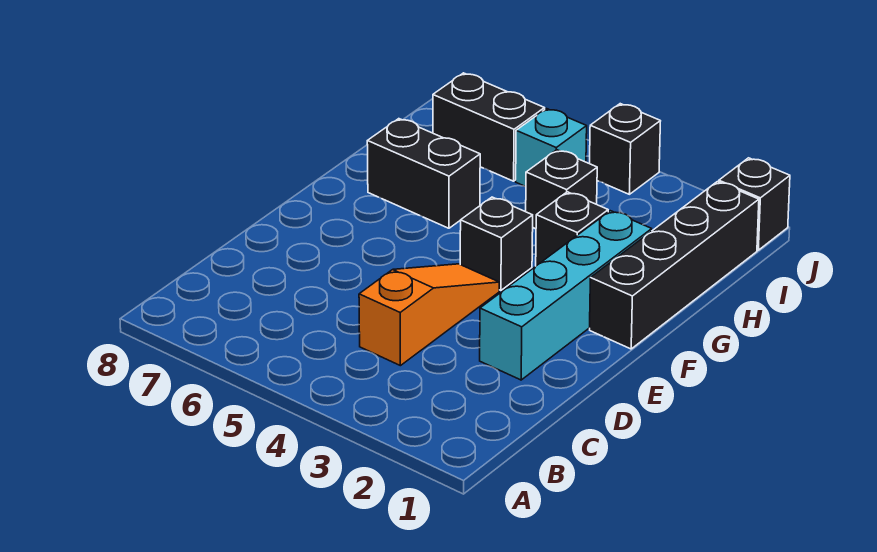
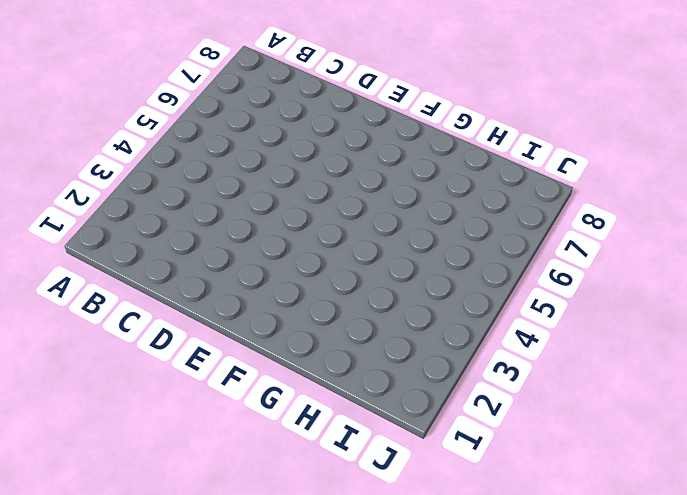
none -> orange 1x3 slope [359,264,499,366]
none -> cyan 1x4 brick [480,211,652,380]

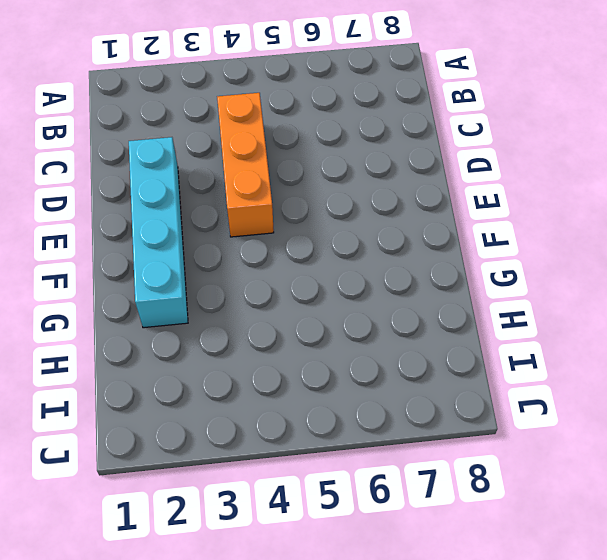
orange 1x3 brick [217,93,274,237] -> orange 1x3 slope [359,264,499,366]
none -> black 1x4 brick [590,182,759,349]
none -> black 1x1 brick [460,197,533,290]

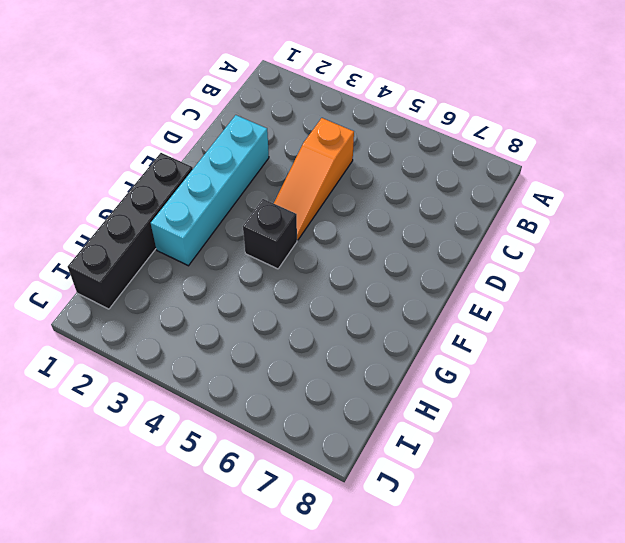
none -> black 1x1 brick [536,192,608,266]
none -> black 1x2 brick [367,119,480,228]

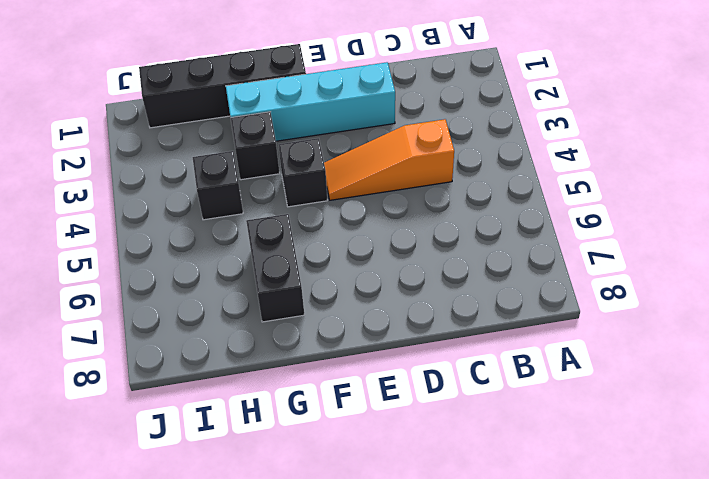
none -> cyan 1x1 brick [516,109,587,187]
none -> black 1x2 brick [433,73,545,181]

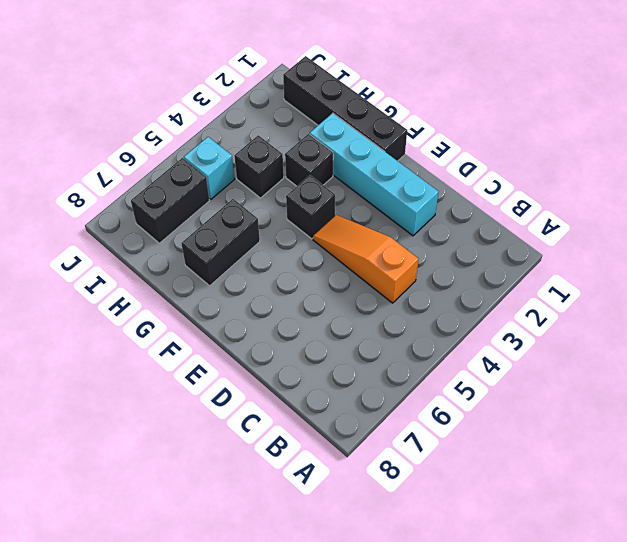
none -> black 1x1 brick [719,158,790,250]
none -> black 1x1 brick [590,104,660,194]

